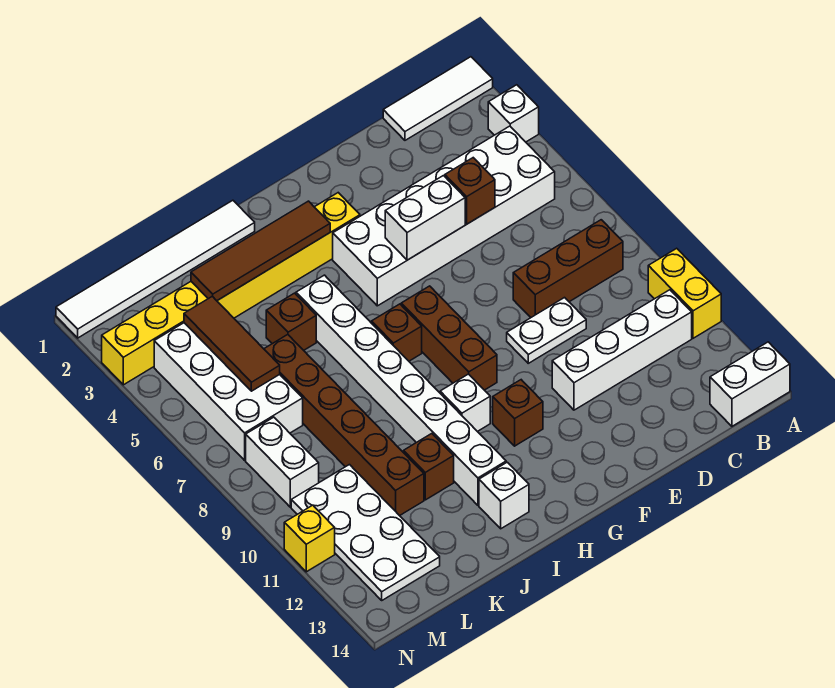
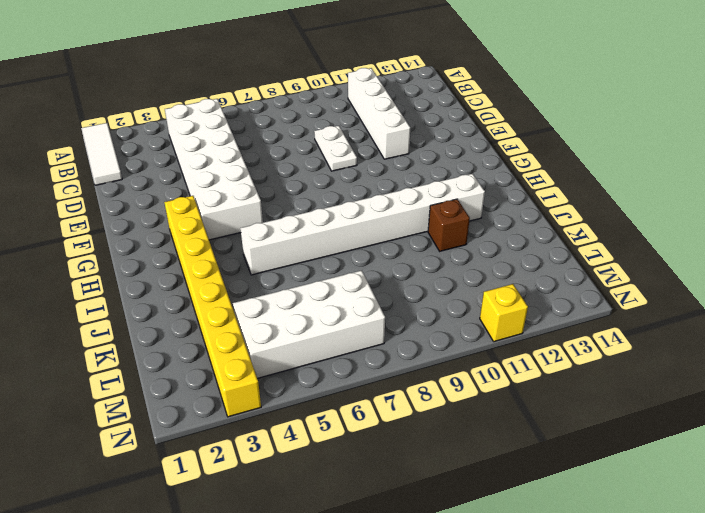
none -> white 1x1 brick [488,85,539,142]
none -> yellow 1x2 brick [648,248,721,338]
none -> white 1x2 brick [710,342,790,426]

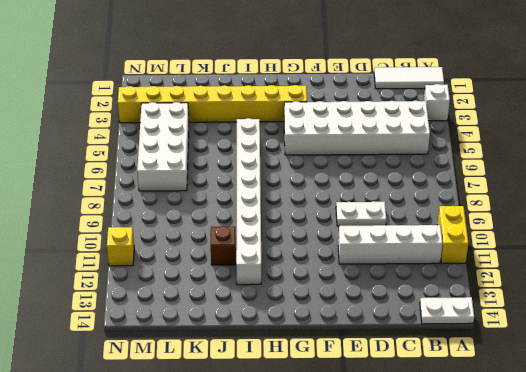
white 1x2 plate [420,297,474,324] -> white 1x2 brick [710,342,790,426]
none -> brown 1x3 brick [513,220,623,317]
none -> brown 1x3 brick [401,286,497,390]
none -> brown 1x1 brick [493,380,543,446]

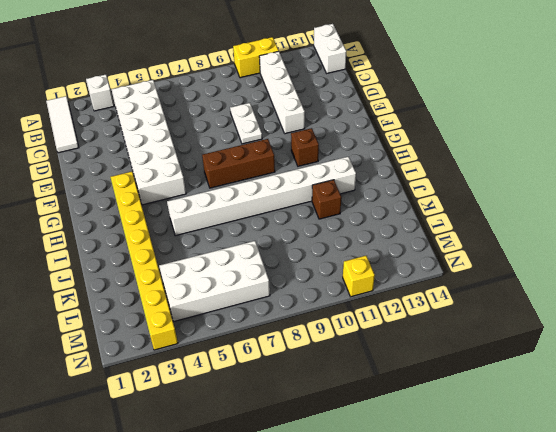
none -> brown 1x3 brick [513,220,623,317]
none -> brown 1x1 brick [372,304,422,361]
none -> white 1x1 brick [440,374,490,432]

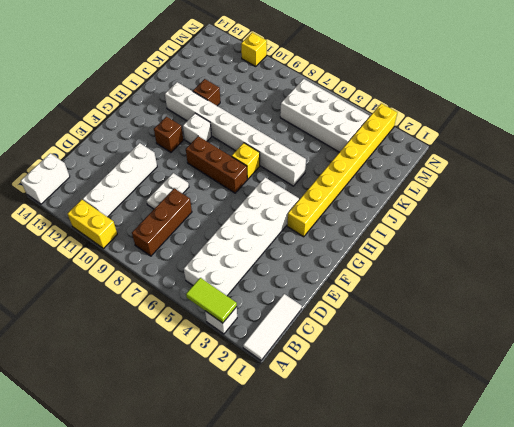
lime 1x2 tile [186,278,237,323] -> none
yellow 1x1 brick [232,143,260,179] -> brown 1x1 brick [372,304,422,361]
none -> white 1x6 tile [56,200,255,338]
none -> white 1x1 brick [479,462,529,529]
none -> brown 1x1 brick [266,293,316,350]

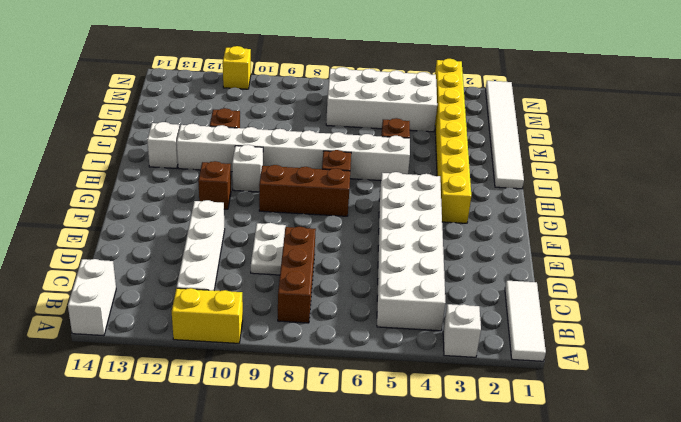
none -> brown 1x6 brick [264,335,424,516]
none -> white 2x4 plate [291,465,440,600]
none -> white 1x2 brick [246,417,319,507]

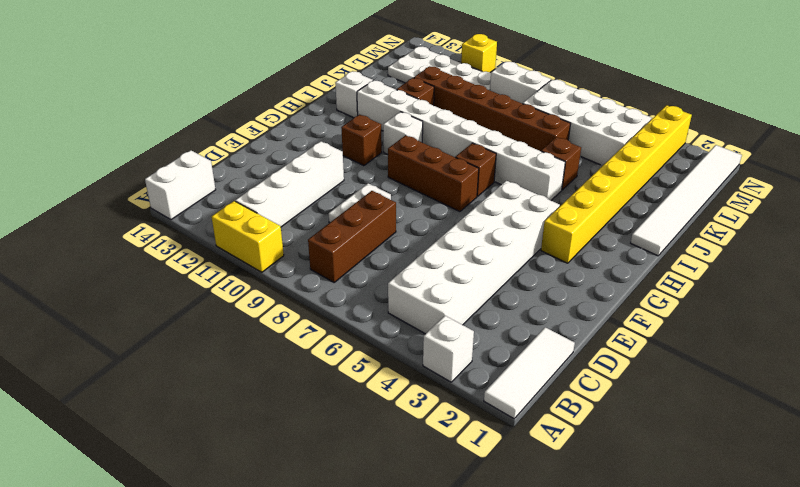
none -> brown 1x1 brick [445,158,495,224]
none -> white 1x2 brick [385,176,465,260]
none -> brown 1x4 tile [191,201,330,301]

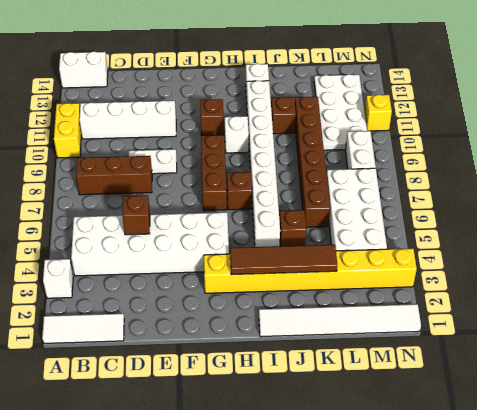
none -> white 1x2 brick [385,176,465,260]
none -> brown 1x3 tile [184,296,280,391]

